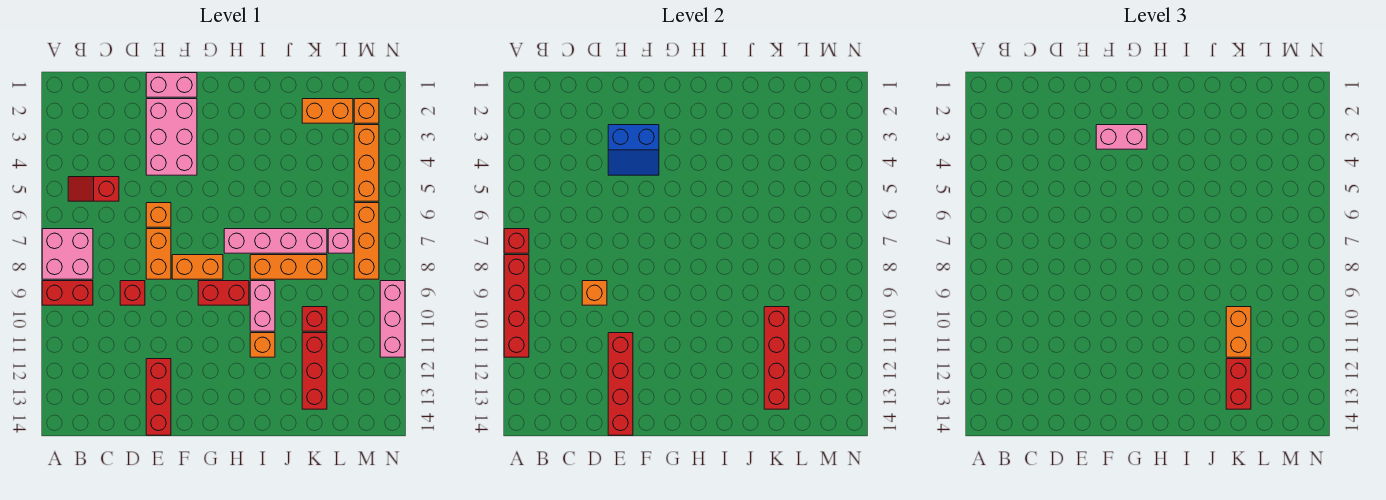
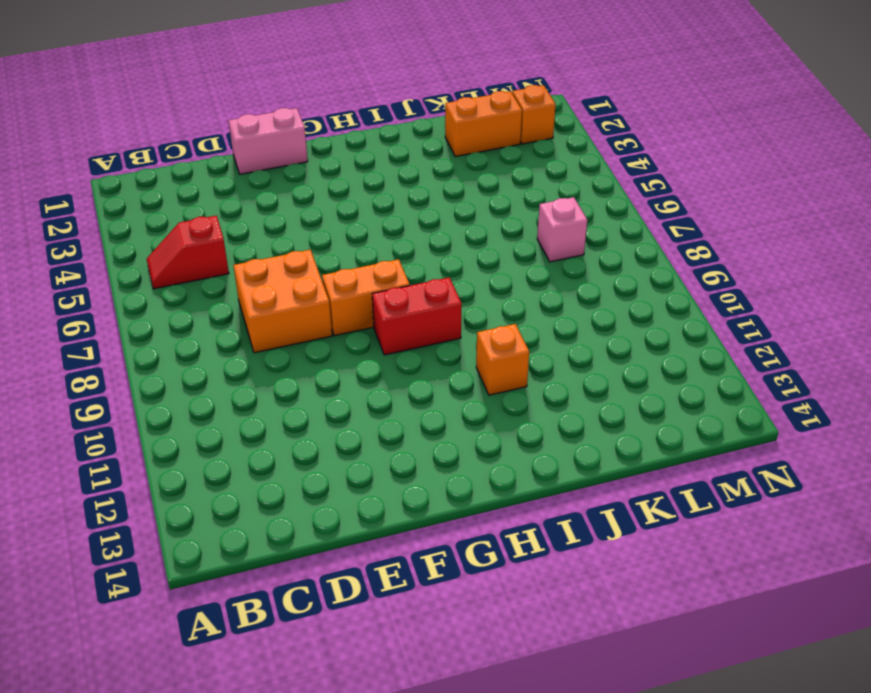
orange 2x2 brick [233,250,332,353] -> orange 1x2 brick [146,229,171,279]
none -> pink 2x2 brick [42,229,93,279]
none -> red 1x2 brick [42,281,93,305]
none -> red 1x1 brick [120,281,145,305]
none -> pink 2x3 brick [146,99,197,175]

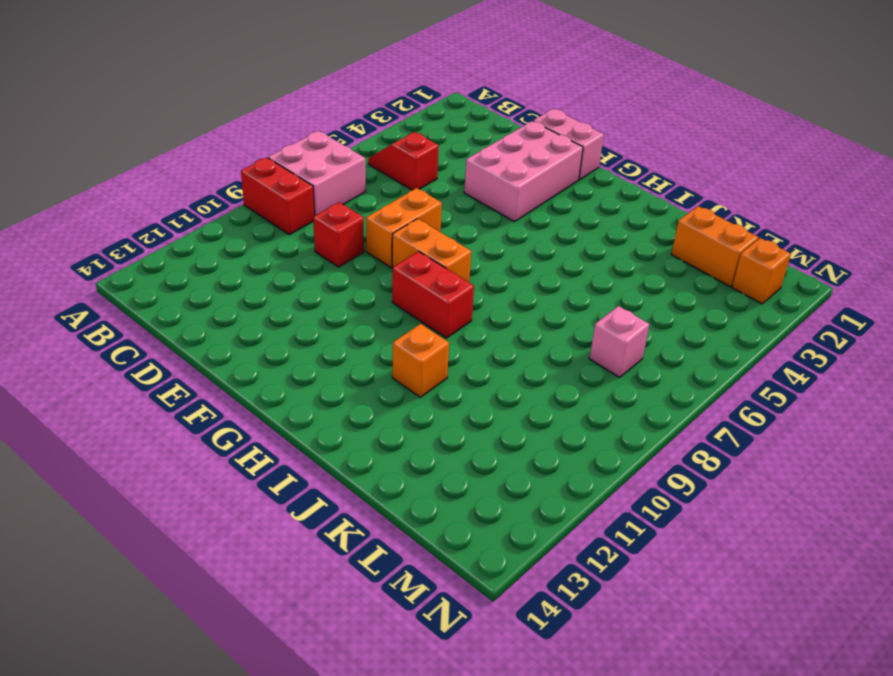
none -> orange 1x1 brick [146,203,171,227]
none -> red 1x3 brick [146,359,171,435]
none -> pink 1x4 brick [224,229,327,253]
none -> orange 1x3 brick [250,255,327,279]

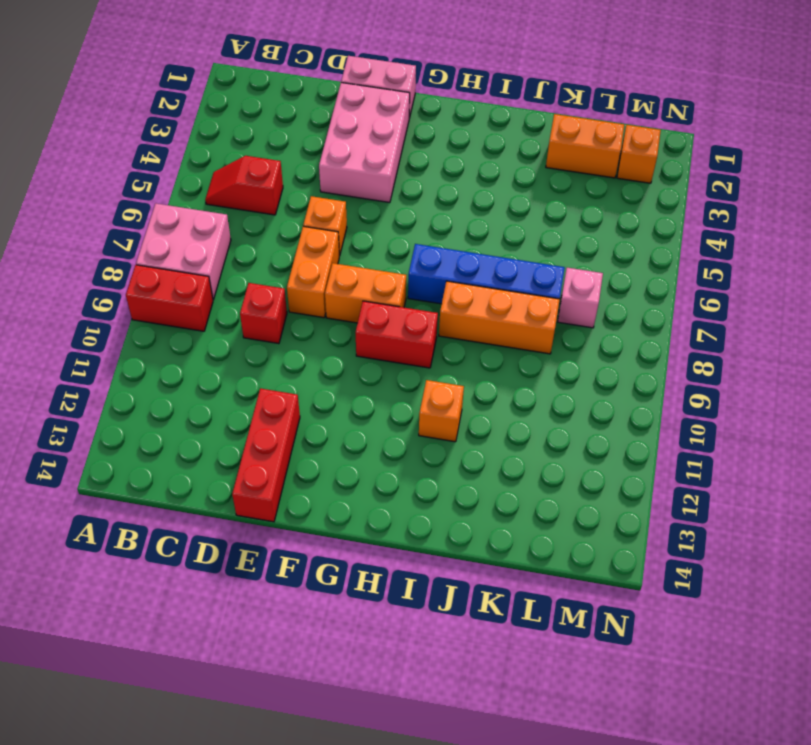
blue 1x4 brick [408,244,565,304] -> pink 1x4 brick [224,229,327,253]
none -> pink 1x2 brick [250,281,275,331]
none -> red 1x1 brick [302,307,327,331]
none -> red 1x3 brick [302,333,327,409]
none -> orange 1x3 brick [354,125,379,201]

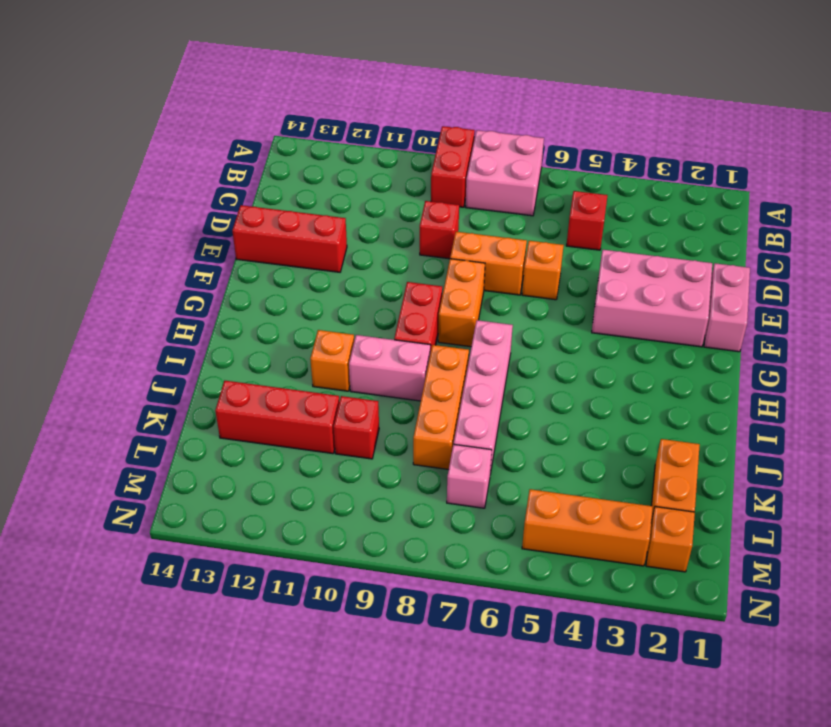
none -> orange 1x3 brick [354,203,379,279]
none -> pink 1x3 brick [380,281,405,357]
none -> red 1x1 brick [504,229,529,253]
none -> red 1x4 brick [504,255,529,357]

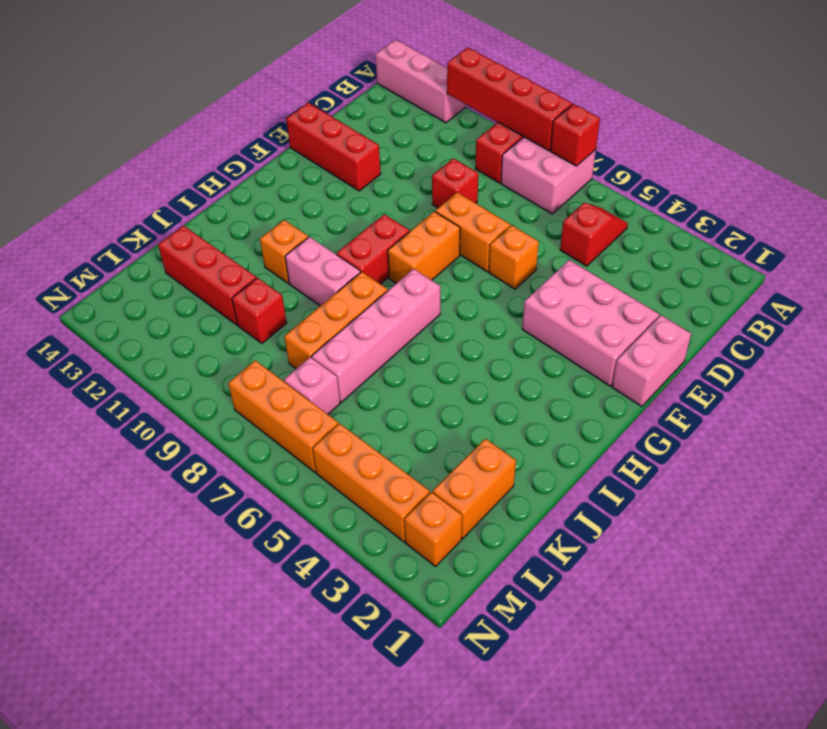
pink 1x3 brick [376,40,465,123] -> pink 1x3 brick moved to [380,281,405,357]
none -> orange 1x1 brick [582,281,607,305]
none -> blue 2x2 slope [608,125,659,175]
none -> red 1x4 brick [608,333,633,435]
none -> red 1x4 brick [764,307,789,409]

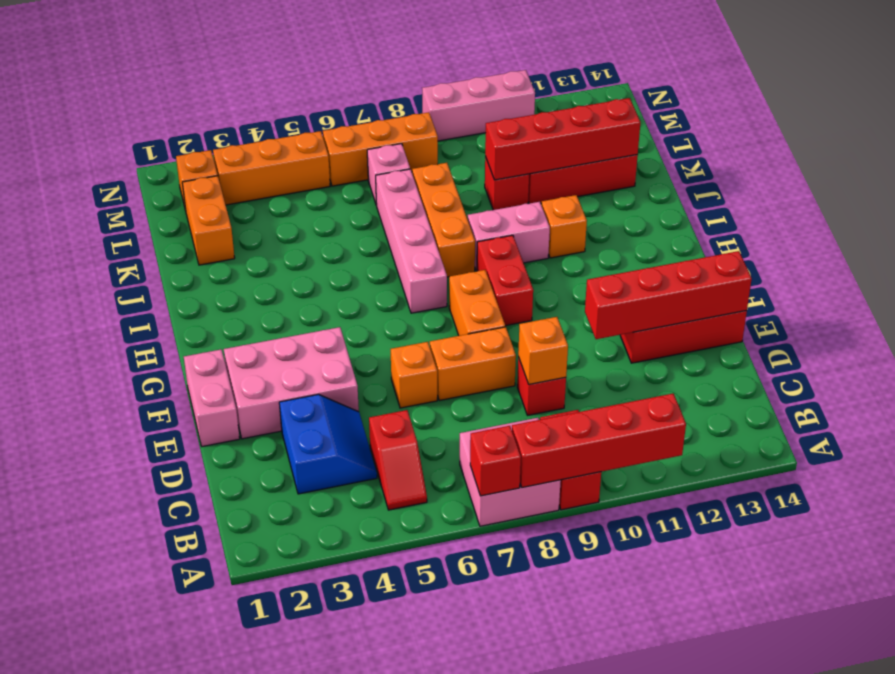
blue 2x2 slope [279,394,377,494] -> blue 2x2 slope moved to [608,125,659,175]
none -> pink 1x2 brick [1096,125,1147,149]
none -> orange 1x2 brick [1226,307,1251,357]
none -> red 1x2 brick [1226,359,1251,409]

